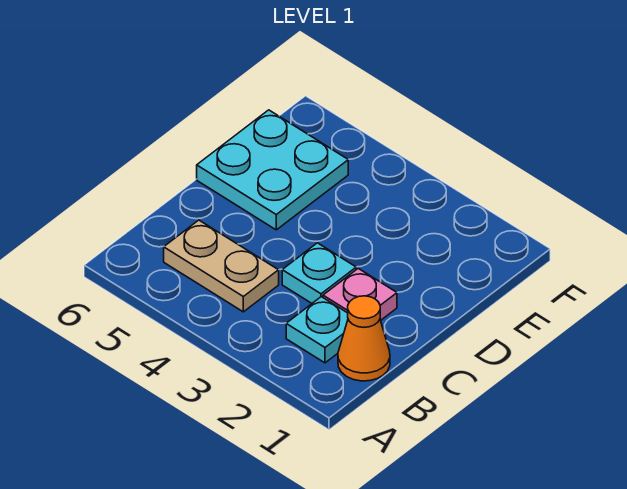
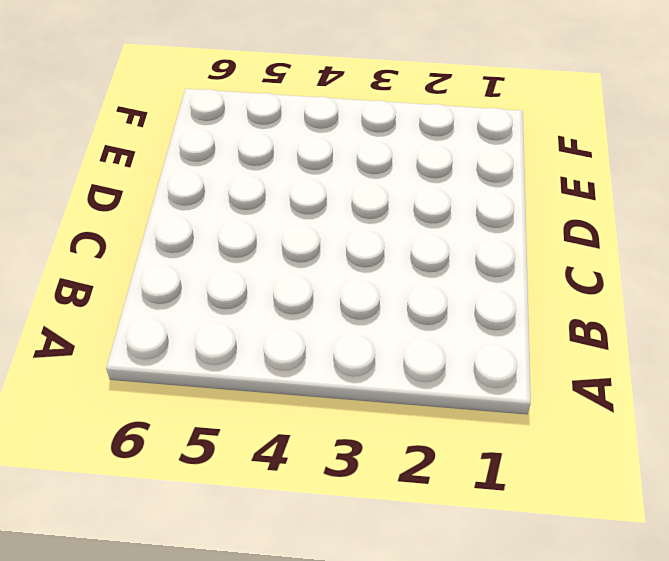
none -> orange 1x1 cone [338,296,390,381]
none -> cyan 1x1 plate [286,297,348,363]

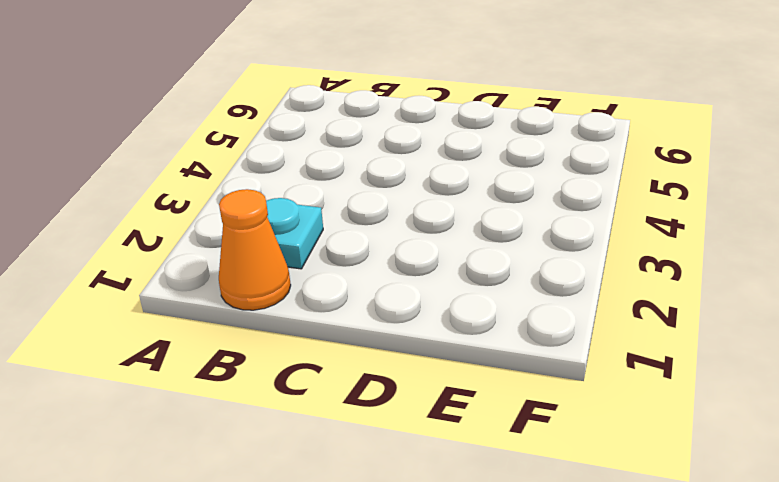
none -> tan 1x2 plate [164,220,279,312]
none -> pink 1x1 plate [323,268,397,320]

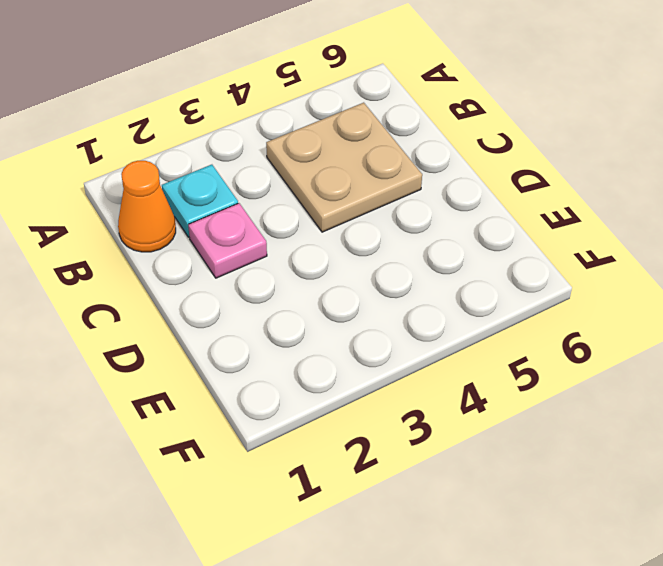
tan 2x2 plate [266,103,422,232] -> tan 1x2 plate [164,220,279,312]
none -> cyan 1x1 plate [282,243,356,303]
none -> cyan 2x2 plate [197,110,348,230]

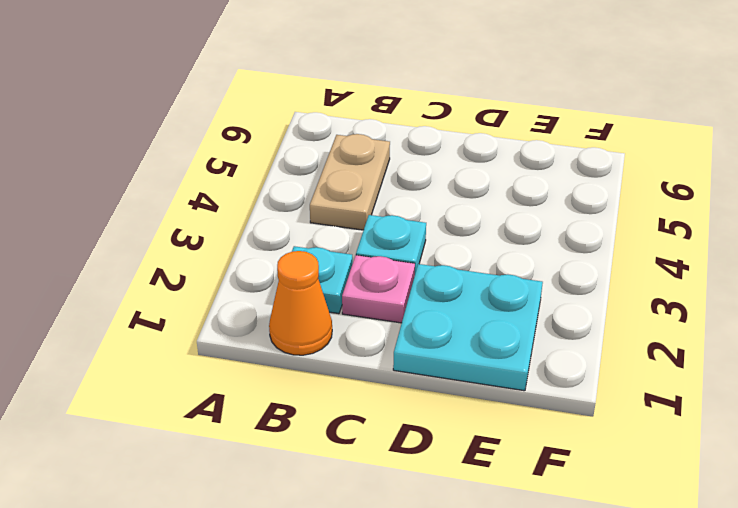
cyan 2x2 plate [393,264,543,391] -> cyan 2x2 plate moved to [197,110,348,230]

